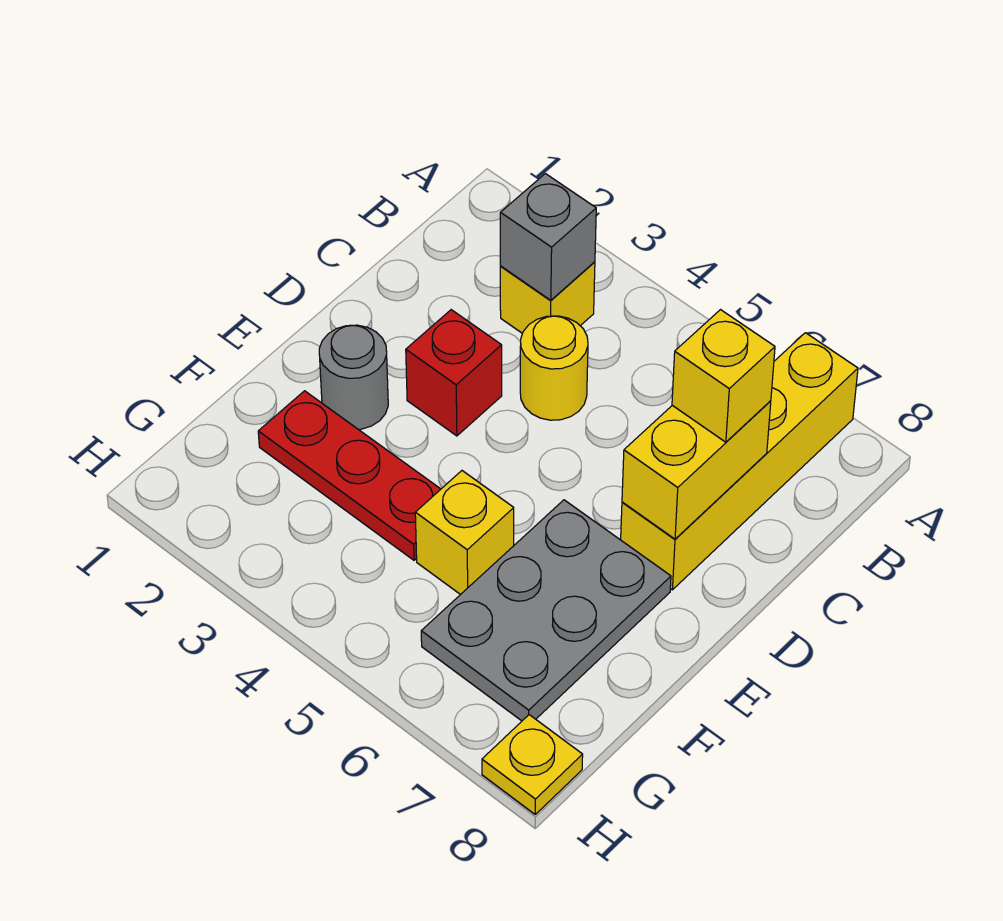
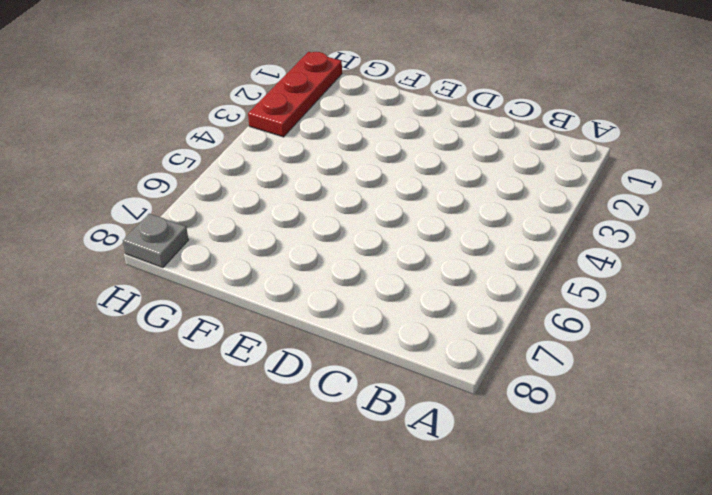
red 1x3 plate [248,52,342,137] -> red 1x3 plate moved to [258,391,441,560]
grey 1x1 plate [123,214,188,268] -> yellow 1x1 plate [482,715,583,814]
none -> yellow 1x4 brick [621,333,858,590]
none -> yellow 1x1 brick [500,262,595,333]
none -> yellow 1x1 round brick [520,316,588,420]

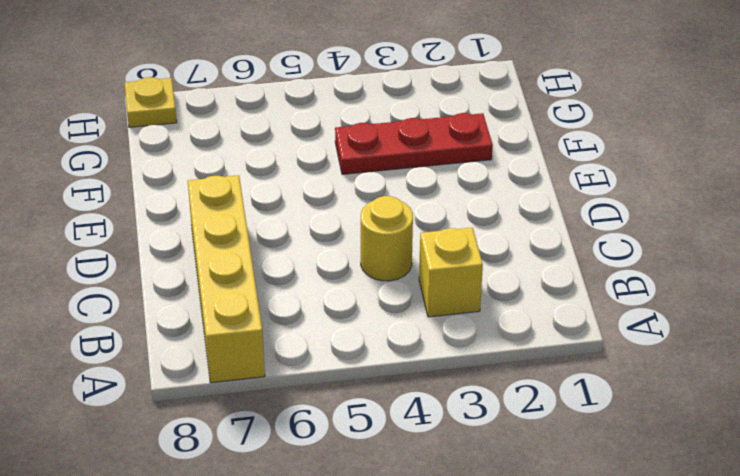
none -> red 1x1 brick [406,310,502,436]
none -> grey 1x1 round brick [319,325,388,429]
none -> grey 2x3 plate [421,500,671,721]

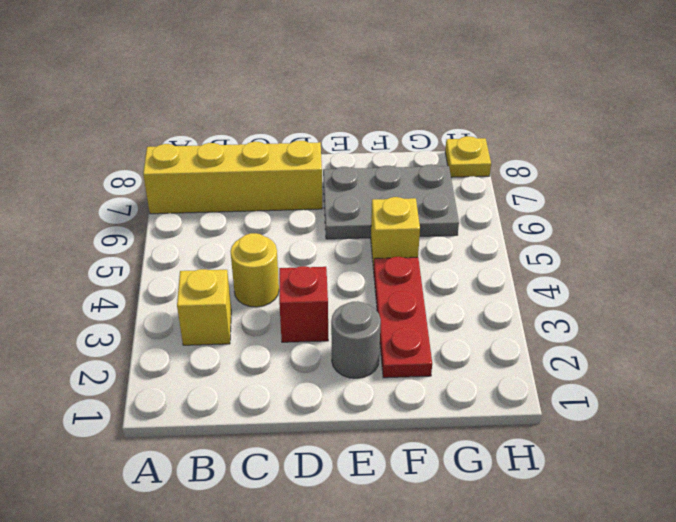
none -> grey 1x1 brick [500,174,596,300]
none -> yellow 1x2 brick [622,401,771,539]
none -> yellow 1x1 brick [672,310,775,442]

